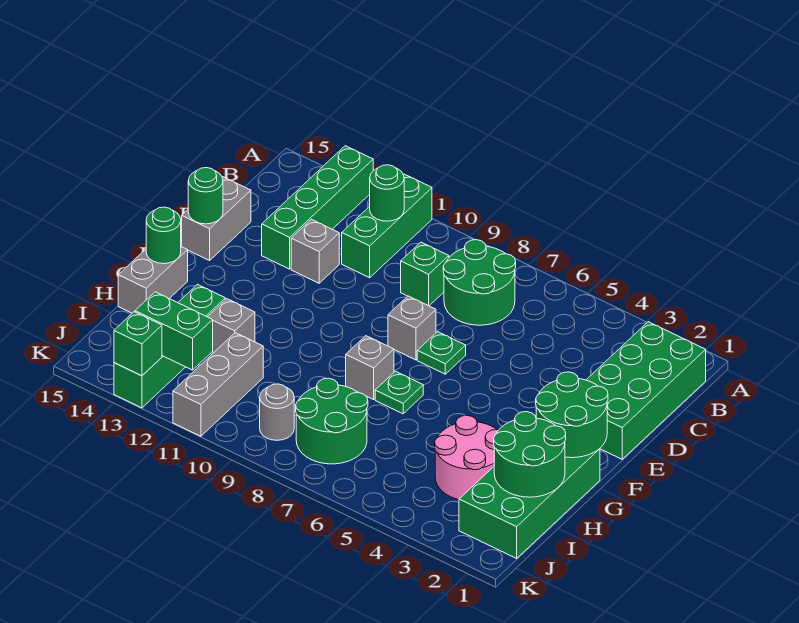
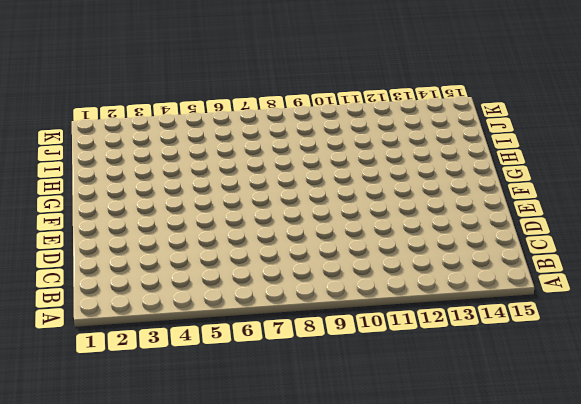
none -> green 1x3 brick [342,174,432,278]
none -> green 1x4 brick [262,146,373,269]
none -> green 2x4 brick [587,322,706,459]

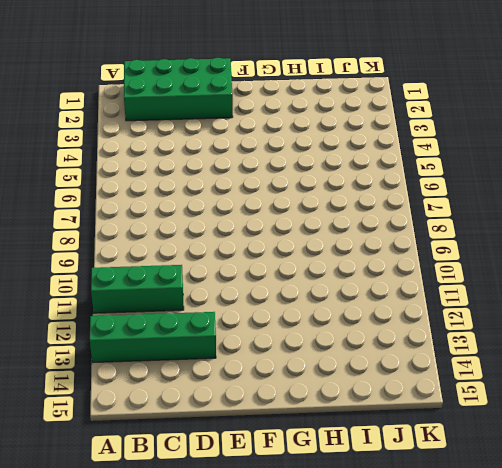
none -> green 2x2 round brick [443,240,516,325]
none -> green 1x1 brick [401,242,449,306]
none -> grey 1x1 brick [291,219,339,283]

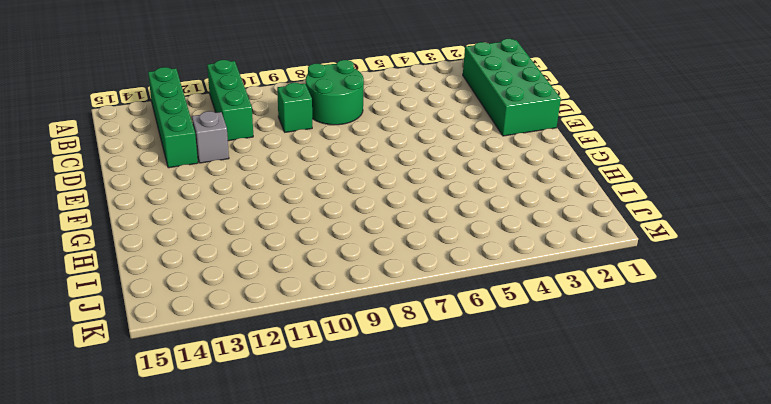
none -> grey 1x2 brick [181,177,251,260]
none -> green 1x1 plate [417,332,466,374]
none -> grey 1x1 brick [388,296,436,360]

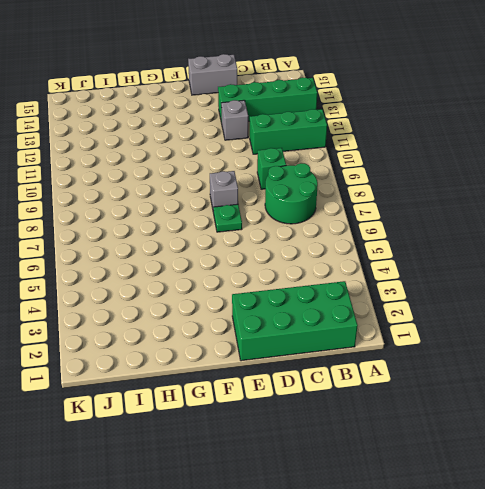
none -> green 2x4 brick [459,449,600,558]
none -> green 1x1 plate [375,371,423,414]
none -> grey 1x1 brick [346,336,394,400]

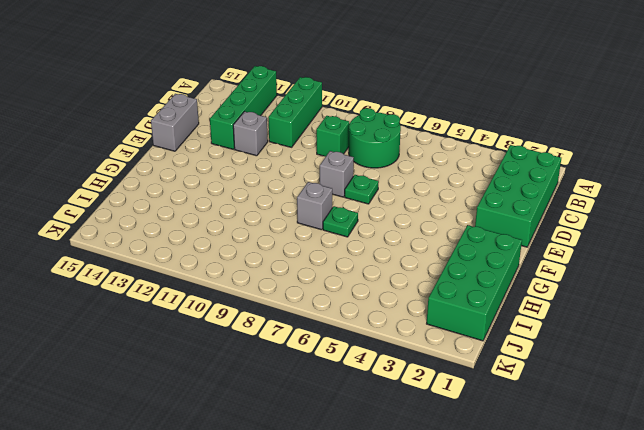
none -> grey 1x2 brick [118,247,188,313]
none -> pink 2x2 round brick [435,415,498,500]
none -> grey 1x1 brick [208,299,255,353]

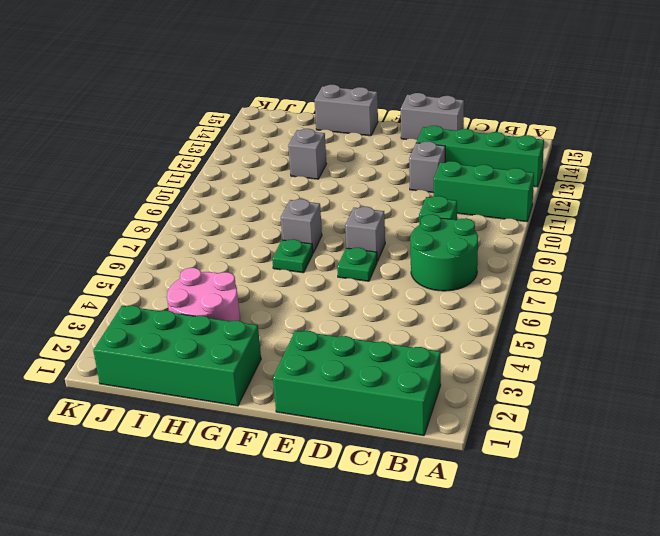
none -> green 1x4 brick [114,285,225,408]
none -> green 2x2 round brick [296,378,368,464]
none -> grey 1x3 brick [173,333,263,436]

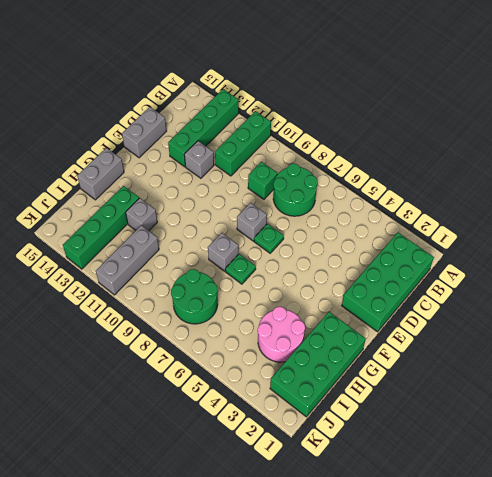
none -> grey 1x1 round brick [260,384,294,440]
none -> green 1x1 round brick [370,165,404,221]
none -> green 1x1 round brick [188,168,223,224]

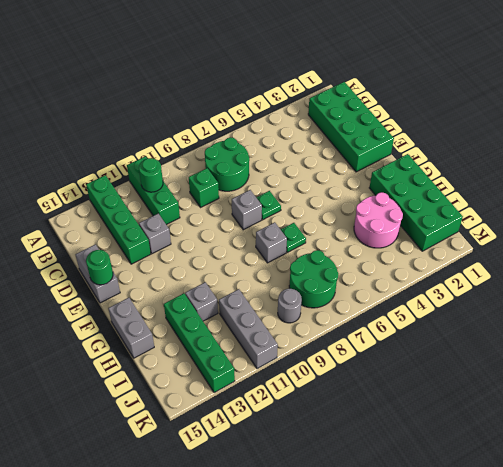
none -> green 2x2 round brick [536,372,608,458]
none -> green 1x1 round brick [146,207,181,264]
none -> green 2x2 round brick [494,412,566,497]

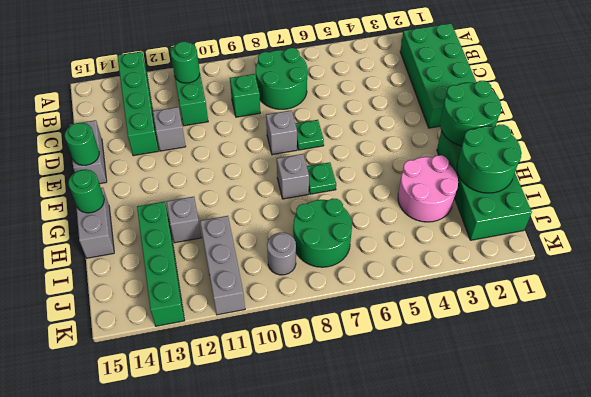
none -> green 1x2 brick [135,292,213,370]
none -> green 1x1 brick [114,312,162,376]

